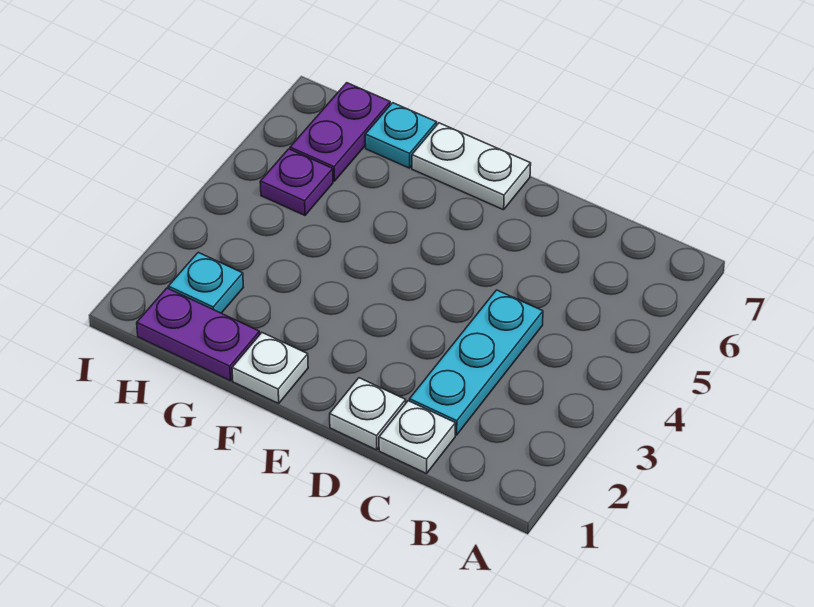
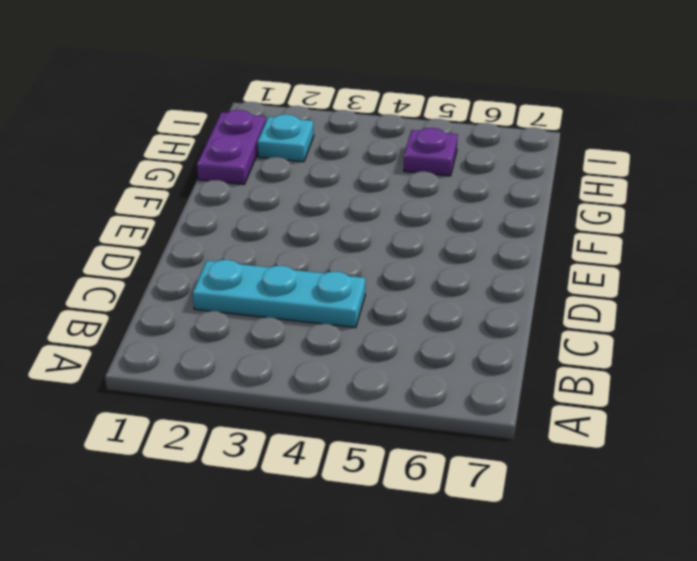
none -> white 1x1 plate [379,401,455,474]
none -> white 1x1 plate [330,378,406,450]

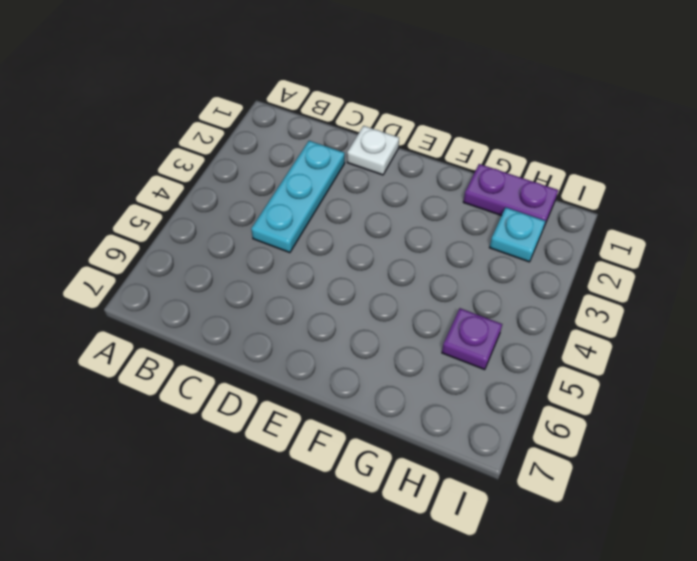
none -> white 1x1 plate [379,401,455,474]
none -> white 1x2 plate [412,123,531,210]

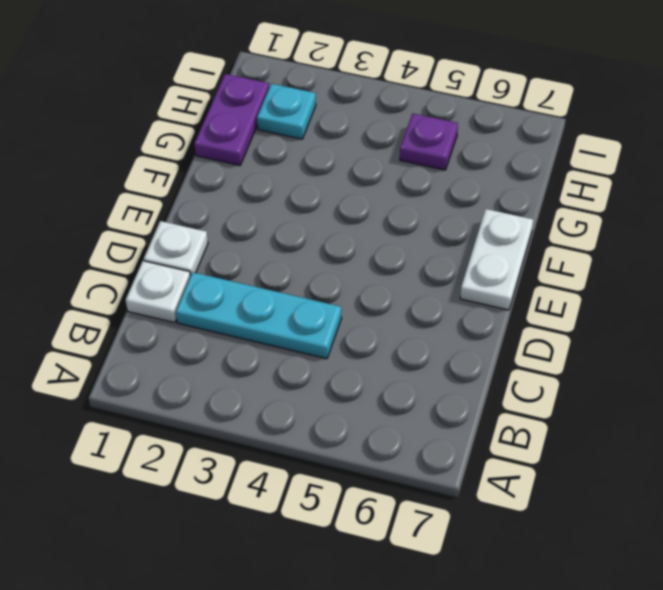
none -> white 1x1 plate [232,333,308,403]
none -> cyan 1x1 plate [365,103,437,168]

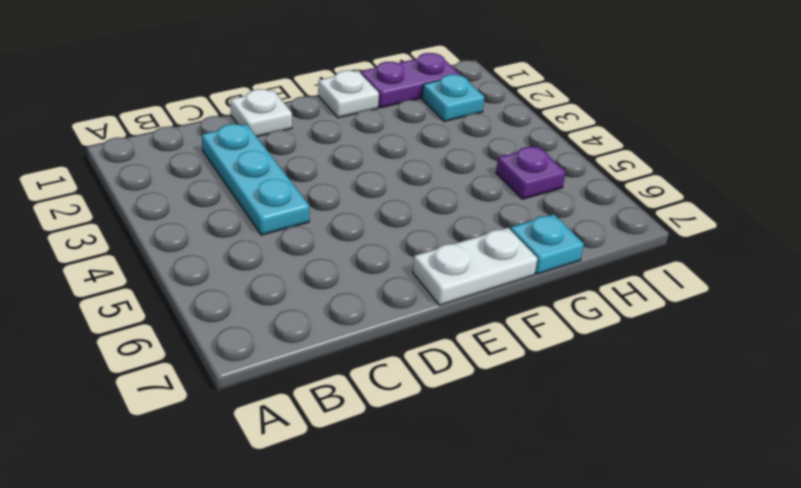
none -> white 1x1 plate [379,401,455,474]
none -> purple 1x2 plate [290,83,390,181]

